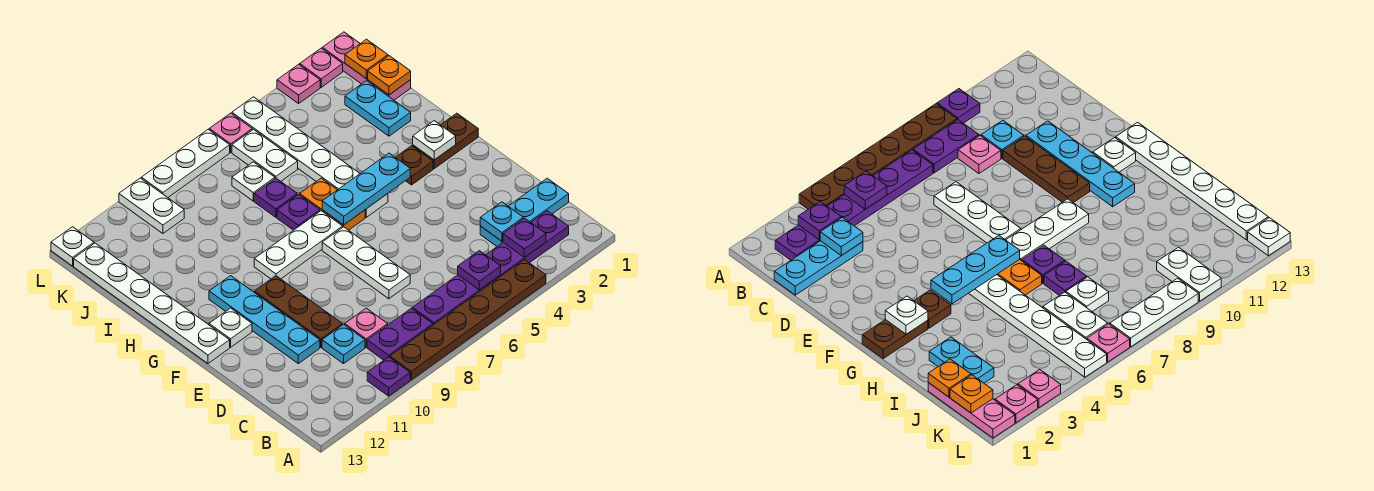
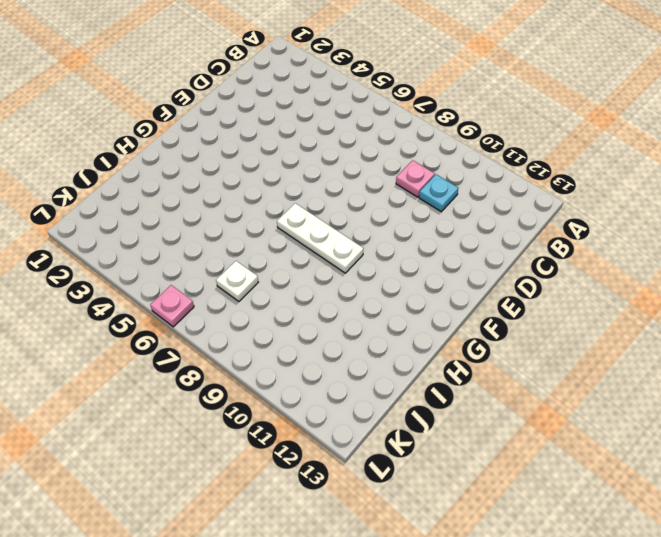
none -> brown 1x6 plate [390,260,546,380]
none -> purple 1x1 plate [367,357,410,396]
none -> purple 1x6 plate [413,211,569,325]
none -> purple 1x2 plate [367,308,433,360]

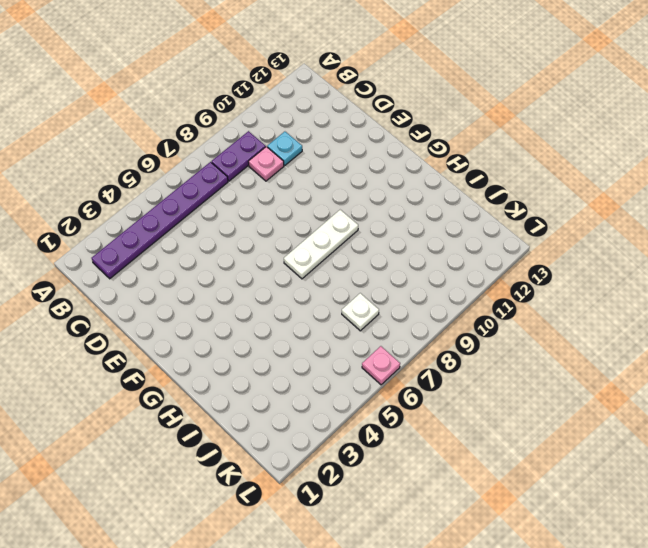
none -> brown 1x6 plate [390,260,546,380]
none -> purple 1x1 plate [367,357,410,396]
none -> cyan 1x3 plate [480,178,569,246]
none -> white 1x3 plate [322,227,410,299]

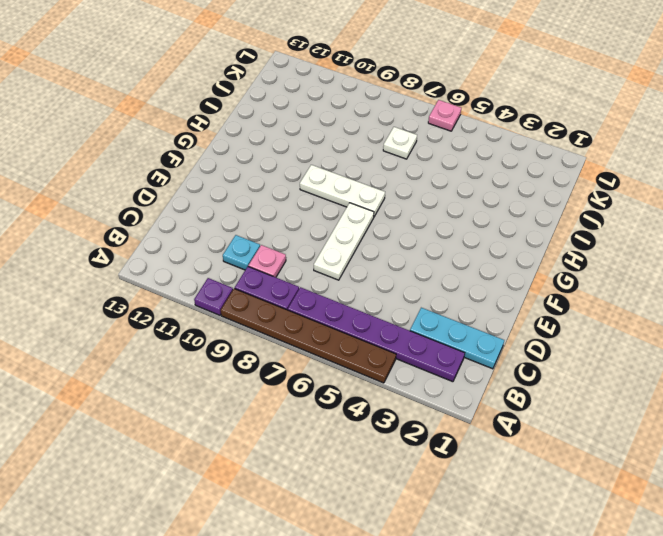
none -> brown 1x3 plate [254,276,343,347]
none -> cyan 1x4 plate [209,276,320,364]
none -> white 1x1 plate [209,308,252,347]
none -> white 1x6 plate [74,243,230,363]

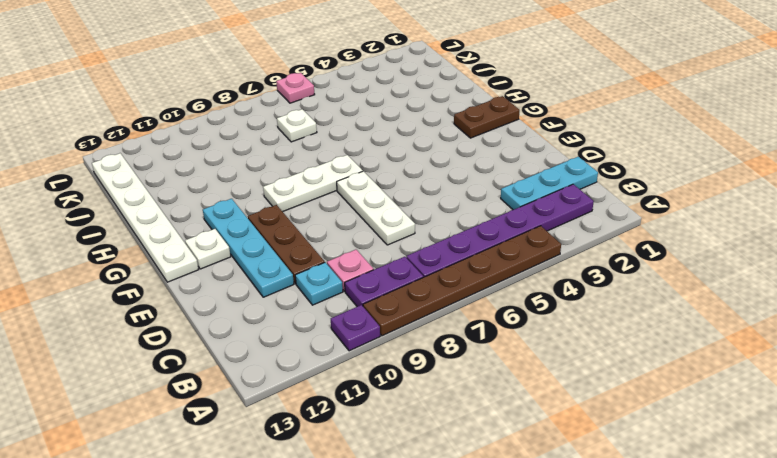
none -> brown 1x1 plate [395,146,433,185]
none -> white 1x6 plate [232,97,388,217]
none -> orange 1x2 plate [300,178,365,230]
none -> purple 1x1 plate [277,194,320,230]

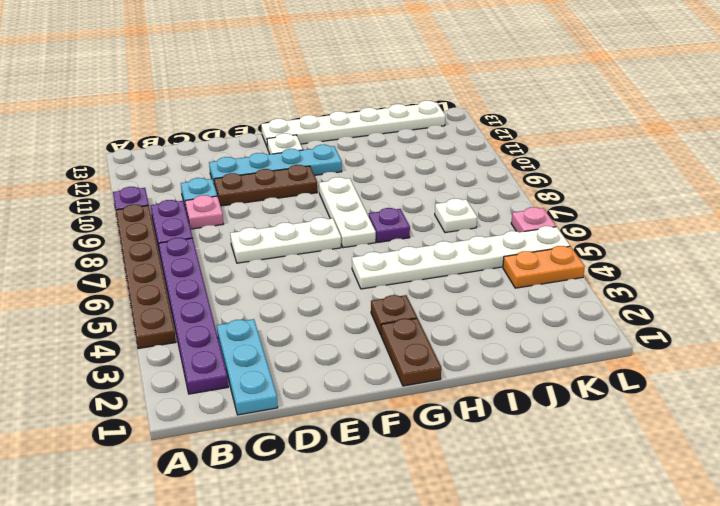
orange 1x2 plate [503,246,585,288] -> orange 1x2 plate moved to [300,178,365,230]
none -> cyan 1x2 plate [345,81,411,136]
none -> purple 1x1 plate [254,178,297,217]
none -> pink 1x3 plate [322,32,411,100]
none -> white 1x2 plate [232,129,298,181]

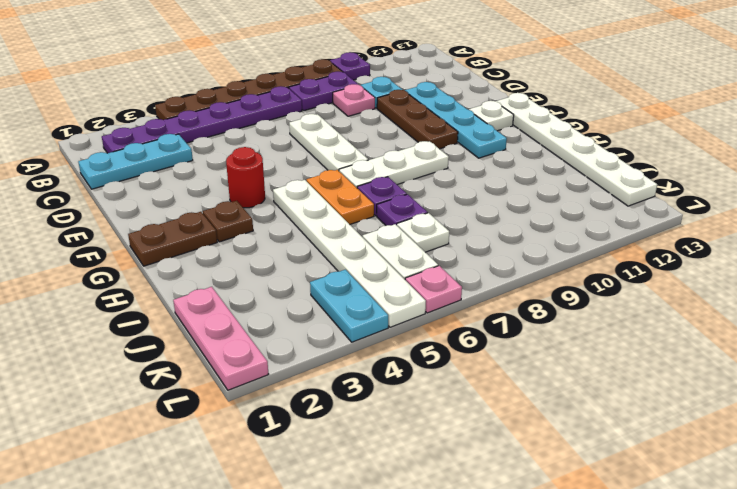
red 1x1 round brick [226,147,265,208] -> none
cyan 1x2 plate [310,270,388,342] -> cyan 1x2 plate moved to [345,81,411,136]
none -> white 1x2 plate [119,178,184,233]
none -> pink 1x1 plate [300,48,343,87]
none -> pink 1x1 plate [277,64,320,104]
none -> white 1x3 plate [141,129,230,197]

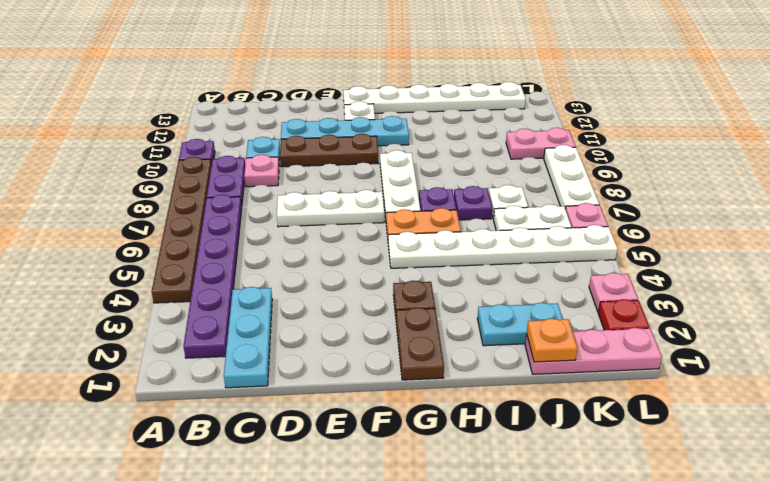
pink 1x2 plate [506,128,576,159] -> white 1x2 plate [119,178,184,233]
red 1x1 plate [598,299,650,330] -> pink 1x1 plate [300,48,343,87]
none -> white 1x1 plate [51,227,94,266]
none -> purple 1x1 plate [503,218,546,257]
none -> purple 1x1 plate [458,251,501,290]
none -> cyan 1x1 plate [480,202,523,241]

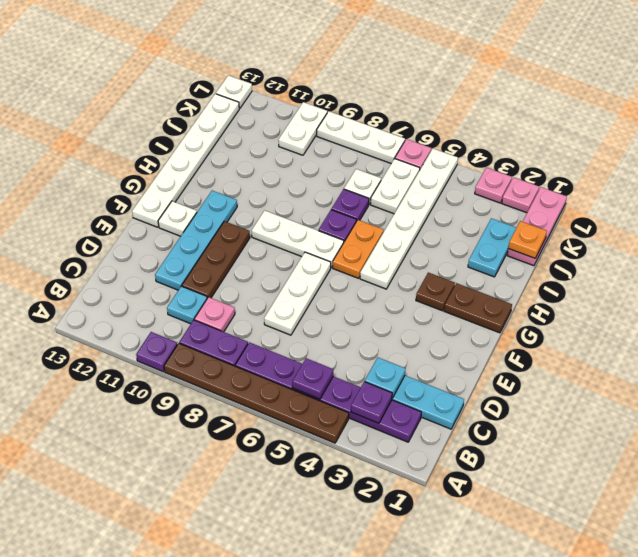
none -> white 1x1 plate [413,121,456,160]
none -> cyan 1x3 plate [322,153,410,225]
none -> orange 1x1 plate [345,39,388,79]

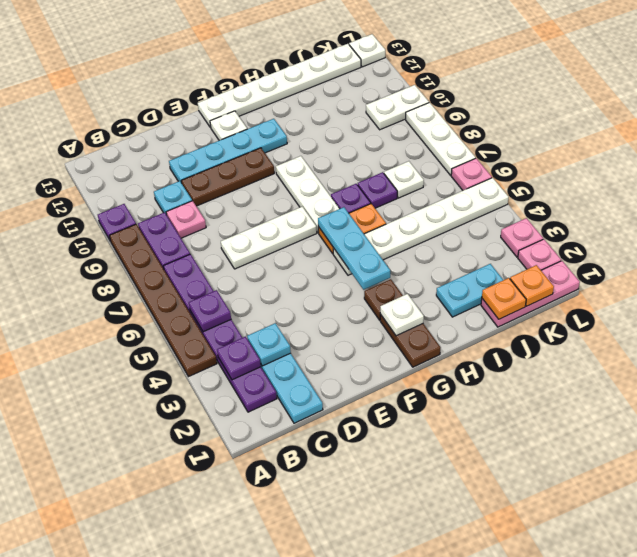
none -> white 1x2 plate [232,129,298,181]

